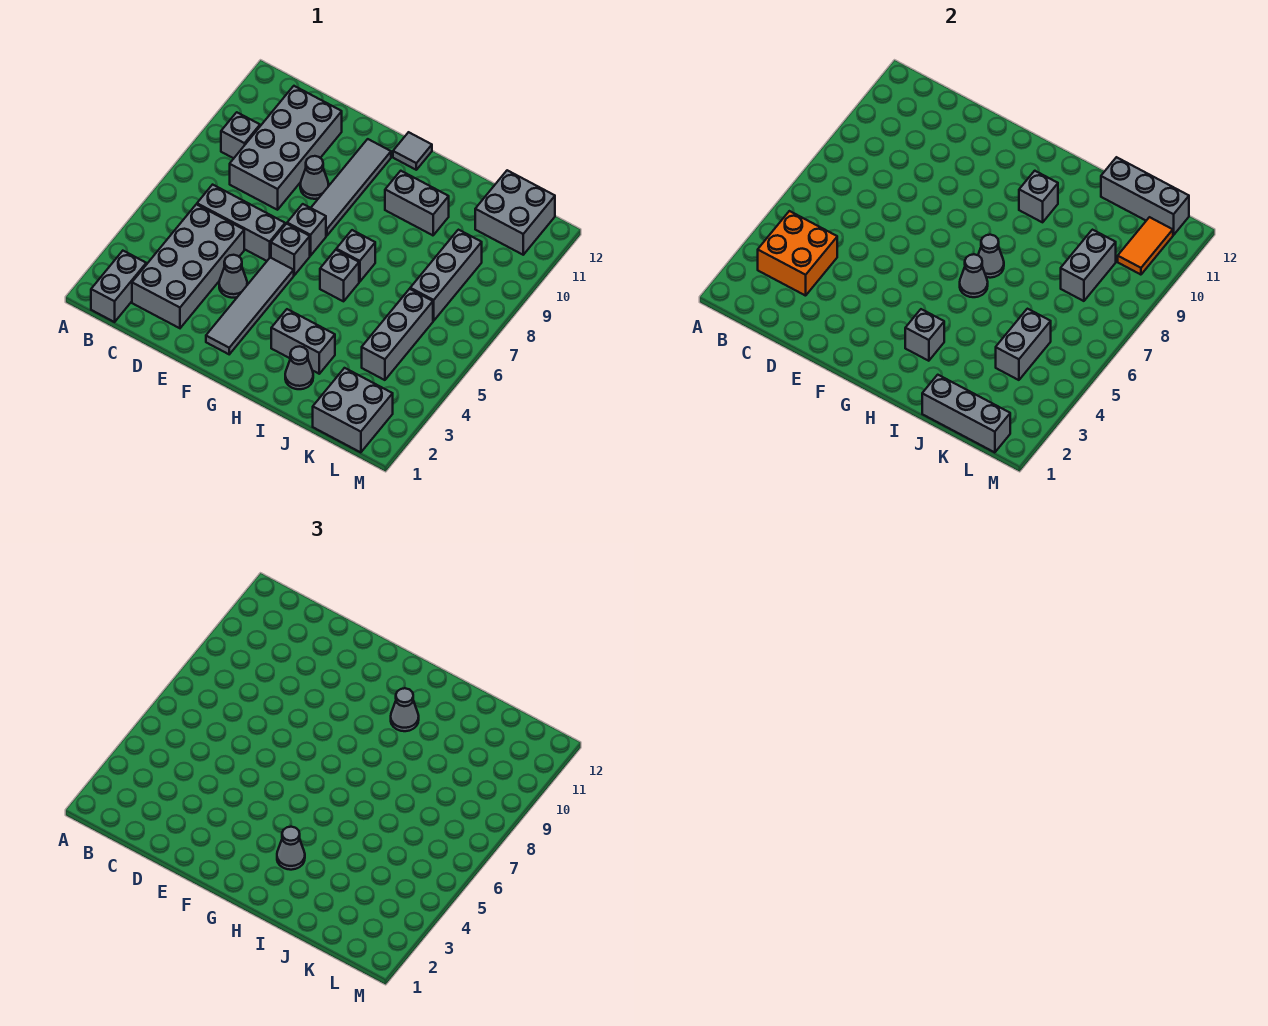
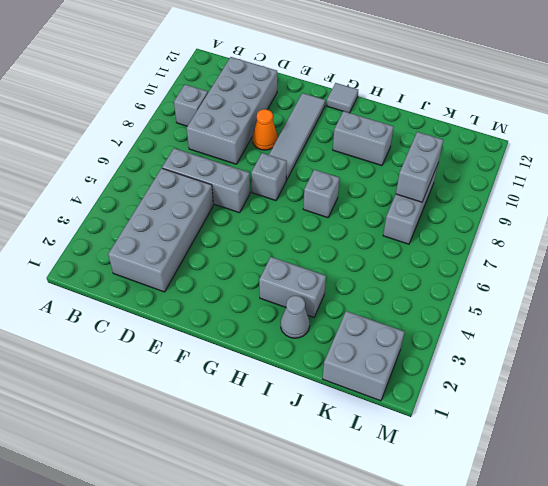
orange 1x1 cone [252,109,278,150] -> grey 1x1 cone [300,156,329,199]
none -> grey 1x2 brick [91,251,146,322]
none -> grey 1x1 cone [219,255,247,298]
none -> grey 1x4 tile [206,258,294,354]
none -> grey 1x1 brick [271,224,310,275]

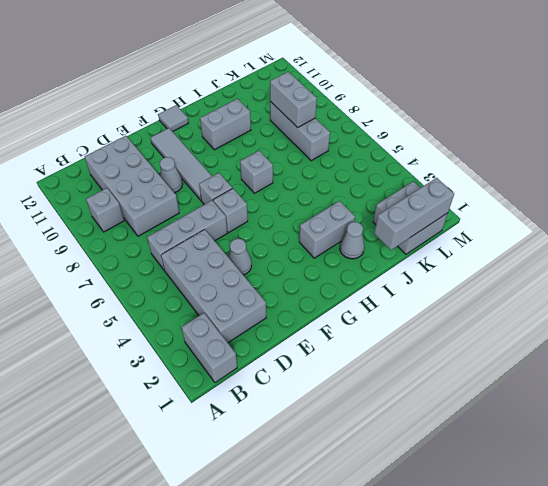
none -> grey 1x4 tile [206,258,294,354]
none -> grey 1x1 brick [320,250,359,301]
none -> grey 1x3 brick [362,289,433,380]
none -> grey 2x2 brick [475,170,555,255]

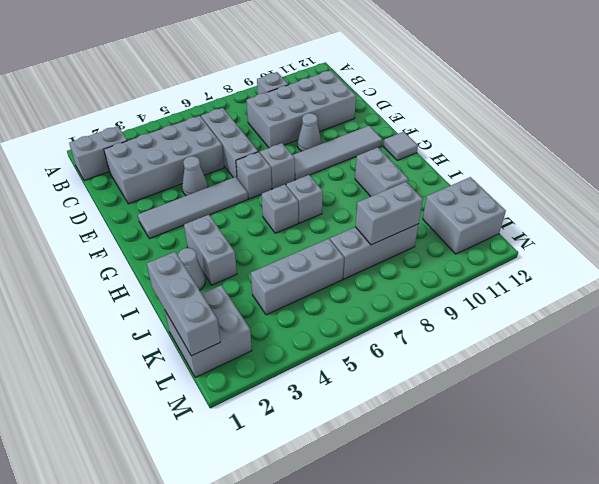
none -> orange 2x2 brick [758,211,837,296]
none -> grey 1x1 brick [905,309,944,361]
none -> grey 1x1 cone [960,254,988,297]
none -> grey 1x1 cone [978,235,1004,278]

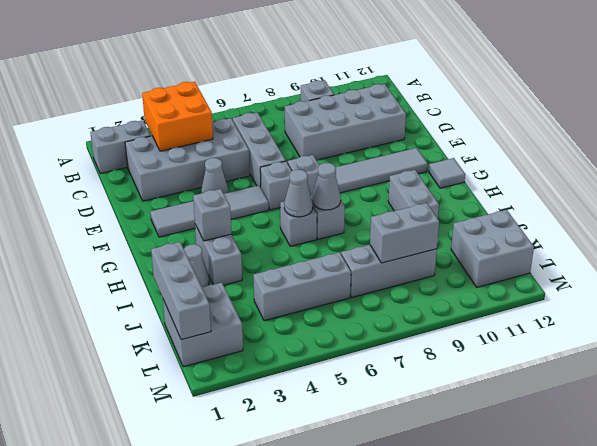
none -> grey 1x1 cone [300,156,329,199]
none -> grey 1x1 brick [1019,171,1058,222]
none -> grey 1x3 brick [1101,157,1189,235]
none -> grey 1x2 brick [996,309,1051,380]

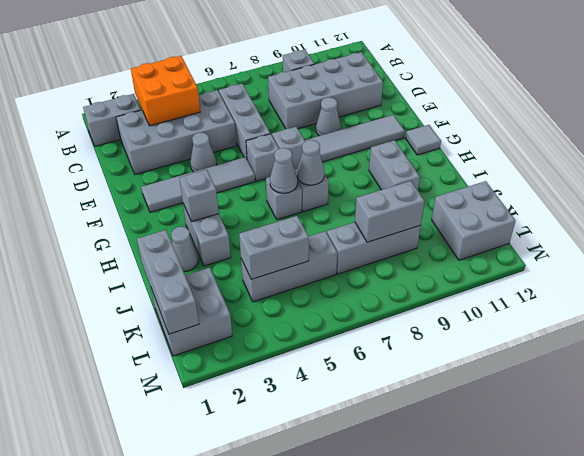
none -> grey 1x1 brick [1019,171,1058,222]
none -> grey 1x3 brick [1101,157,1189,235]
none -> orange 1x2 tile [1118,217,1173,275]
none -> grey 1x1 cone [277,827,305,870]

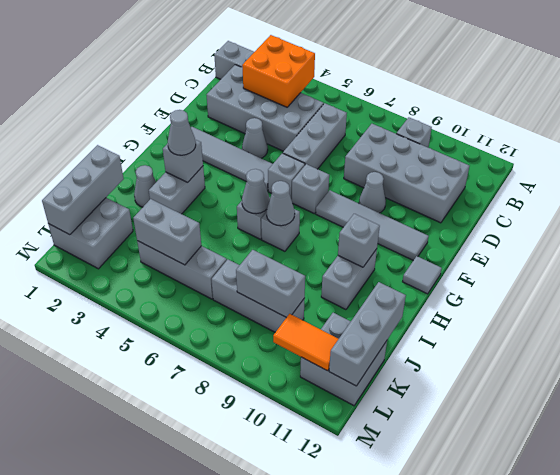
none -> grey 1x1 cone [391,688,419,731]

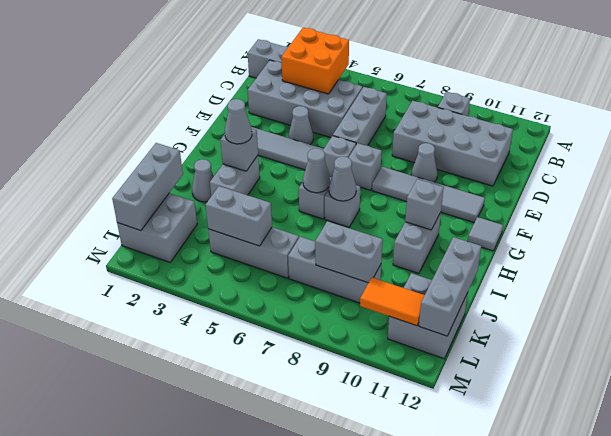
none -> grey 1x1 cone [391,688,419,731]

